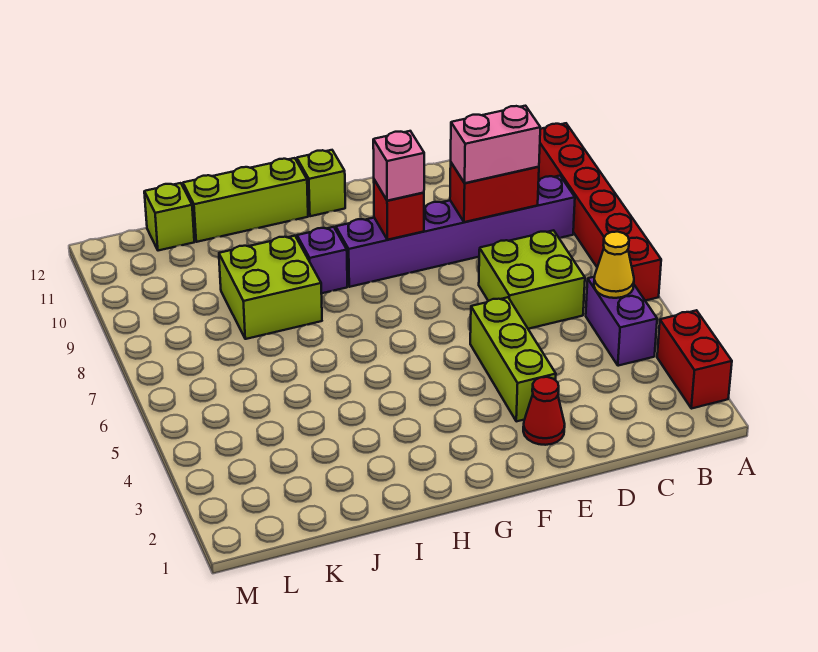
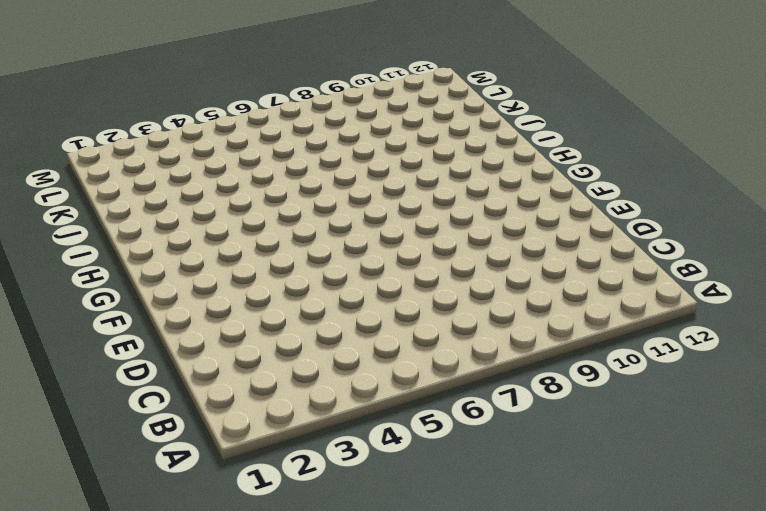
none -> red 1x2 brick [657,310,732,409]
none -> red 1x6 brick [539,123,661,301]
none -> purple 1x2 brick [586,277,657,366]

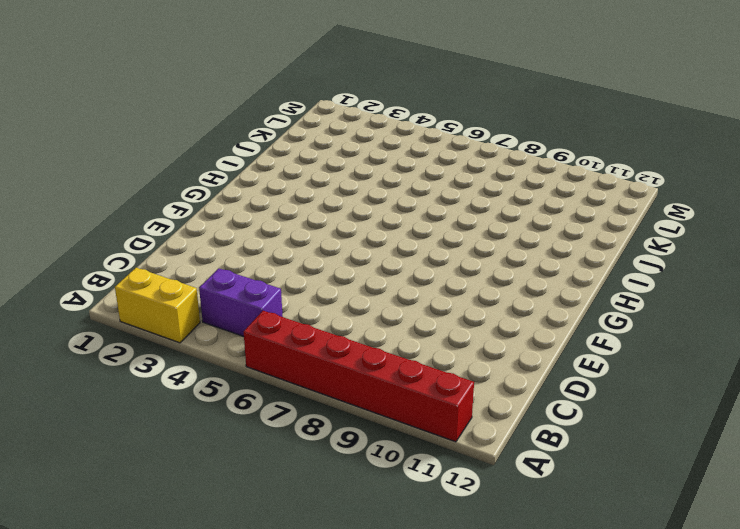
yellow 1x2 brick [115,268,200,343] -> red 1x2 brick [657,310,732,409]
none -> purple 1x6 brick [336,176,575,287]
none -> lime 2x2 brick [479,230,585,329]
none -> red 1x1 cone [523,377,565,445]

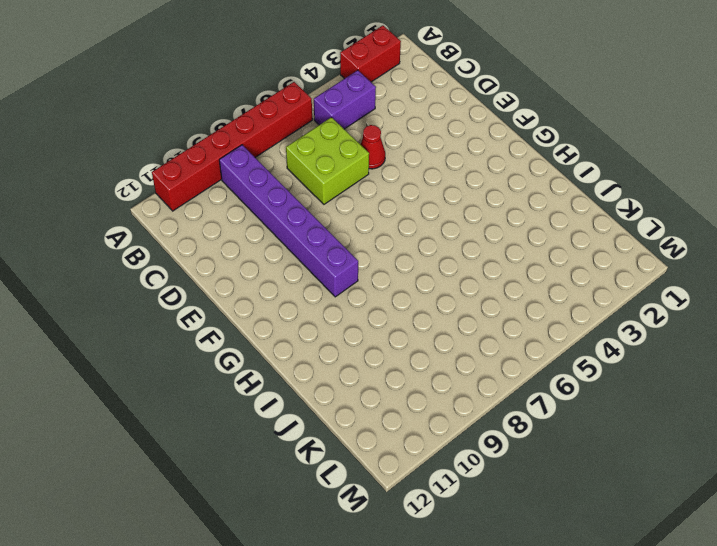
red 1x1 cone [360,125,385,169] -> red 1x1 cone moved to [523,377,565,445]
none -> lime 1x3 brick [470,297,556,421]
none -> lime 1x1 brick [297,150,345,216]
none -> purple 1x1 brick [297,227,347,293]

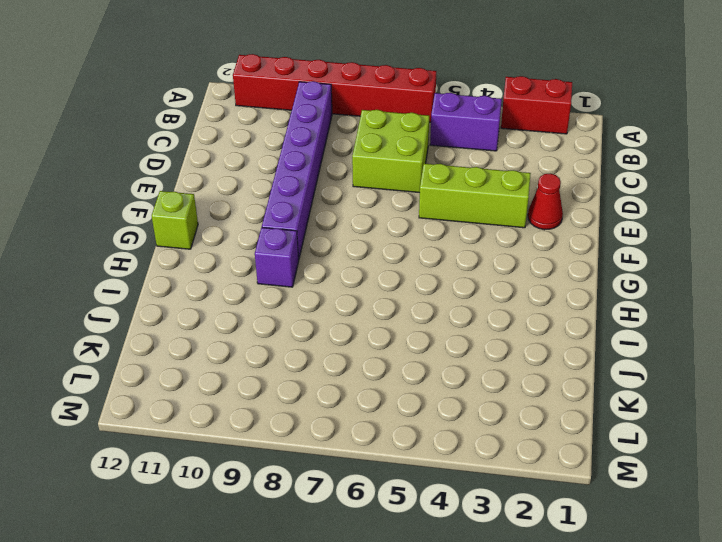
none -> lime 1x3 brick [183,158,308,242]
none -> lime 2x2 brick [219,236,322,339]
none -> lime 1x1 brick [144,183,194,251]

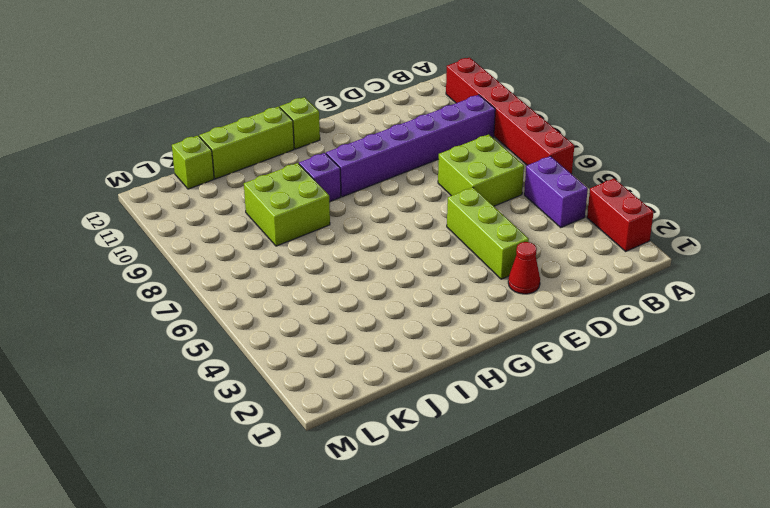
none -> yellow 1x1 cone [594,232,634,298]
none -> red 1x2 brick [450,163,539,222]
none -> red 1x1 brick [374,180,424,240]

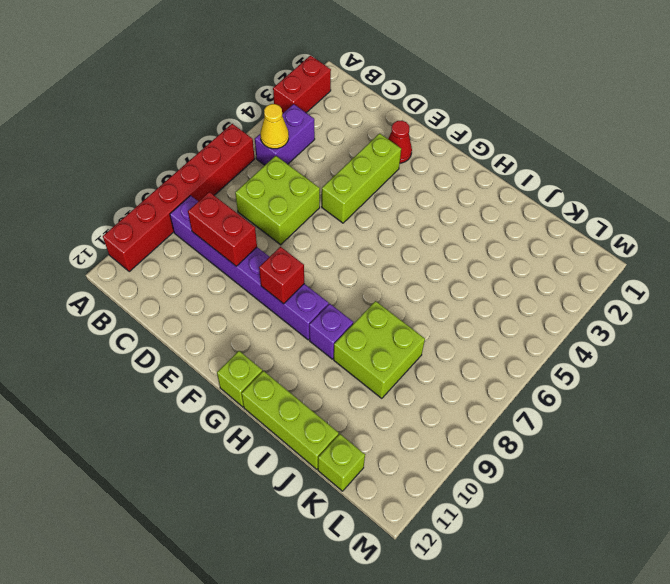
none -> pink 1x2 brick [451,106,540,183]
none -> pink 1x1 brick [373,131,424,201]

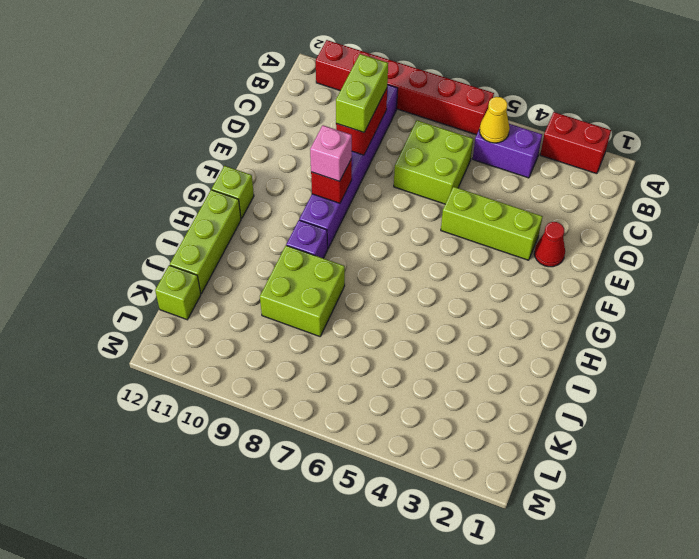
lime 1x2 brick [336,54,388,132] -> pink 1x2 brick [451,106,540,183]

